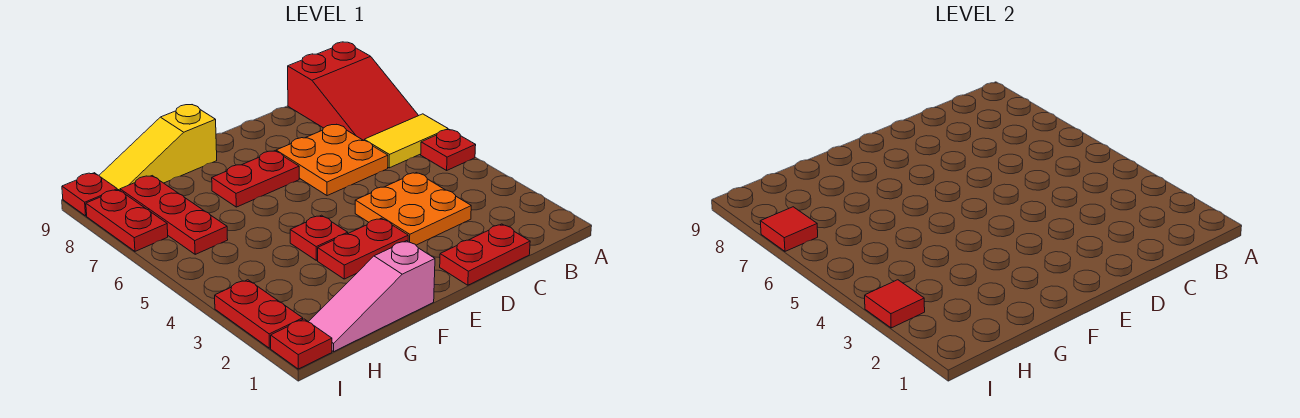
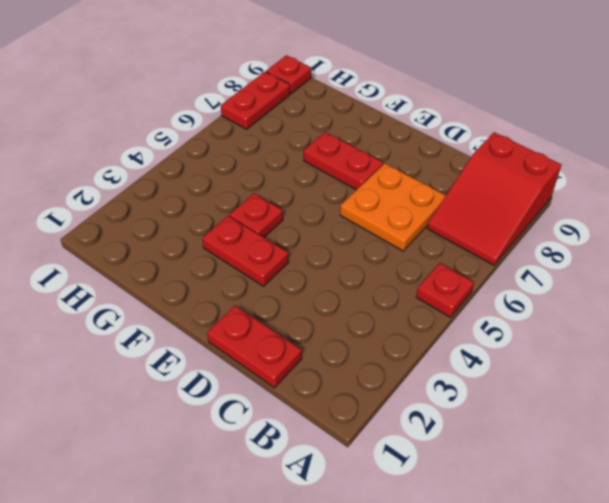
none -> yellow 1x2 tile [364,114,448,168]
none -> orange 2x2 plate [355,173,471,245]
none -> pink 1x3 slope [309,241,435,351]

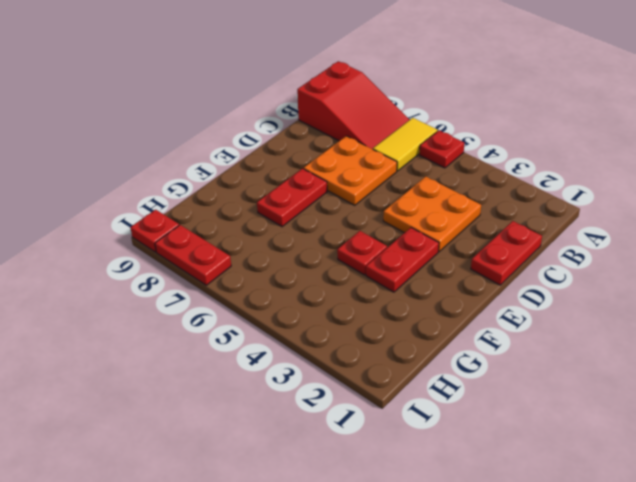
none -> pink 1x3 slope [309,241,435,351]
none -> yellow 1x3 slope [99,105,217,190]
none -> red 1x3 plate [120,176,228,254]

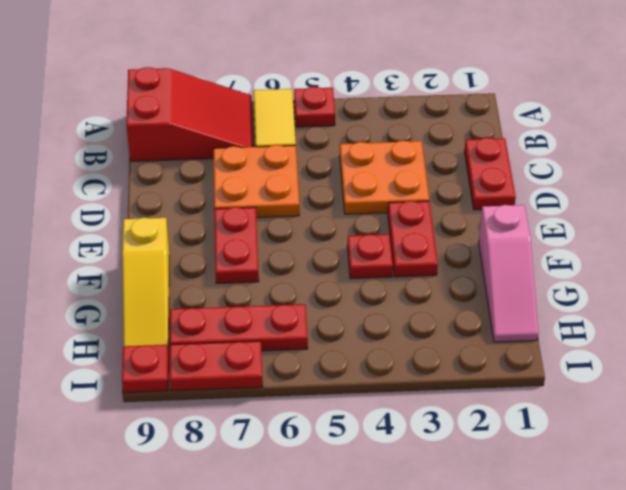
none -> red 1x1 plate [271,319,332,369]
none -> red 1x2 plate [215,280,303,348]
none -> red 1x1 tile [865,280,925,328]

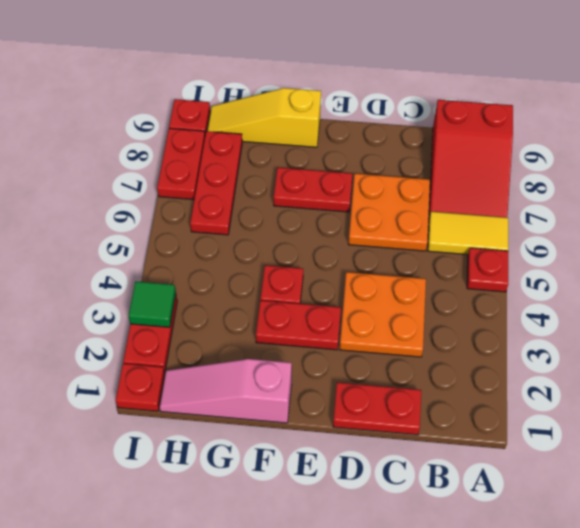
green 1x1 tile [128,281,176,327] -> red 1x1 tile [865,280,925,328]
none -> red 1x1 tile [760,207,818,251]

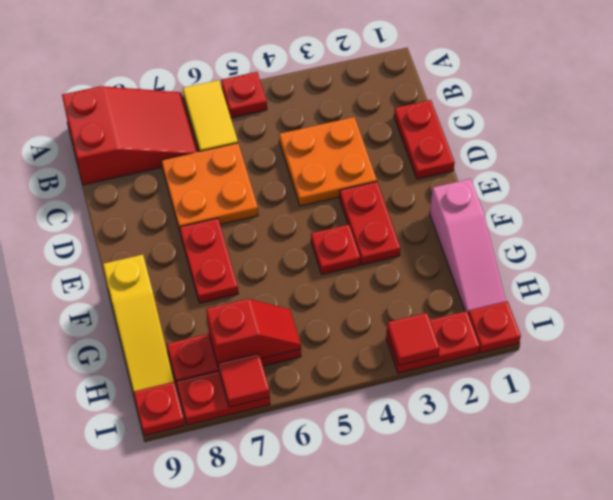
red 1x2 slope [206,299,301,368] -> none

